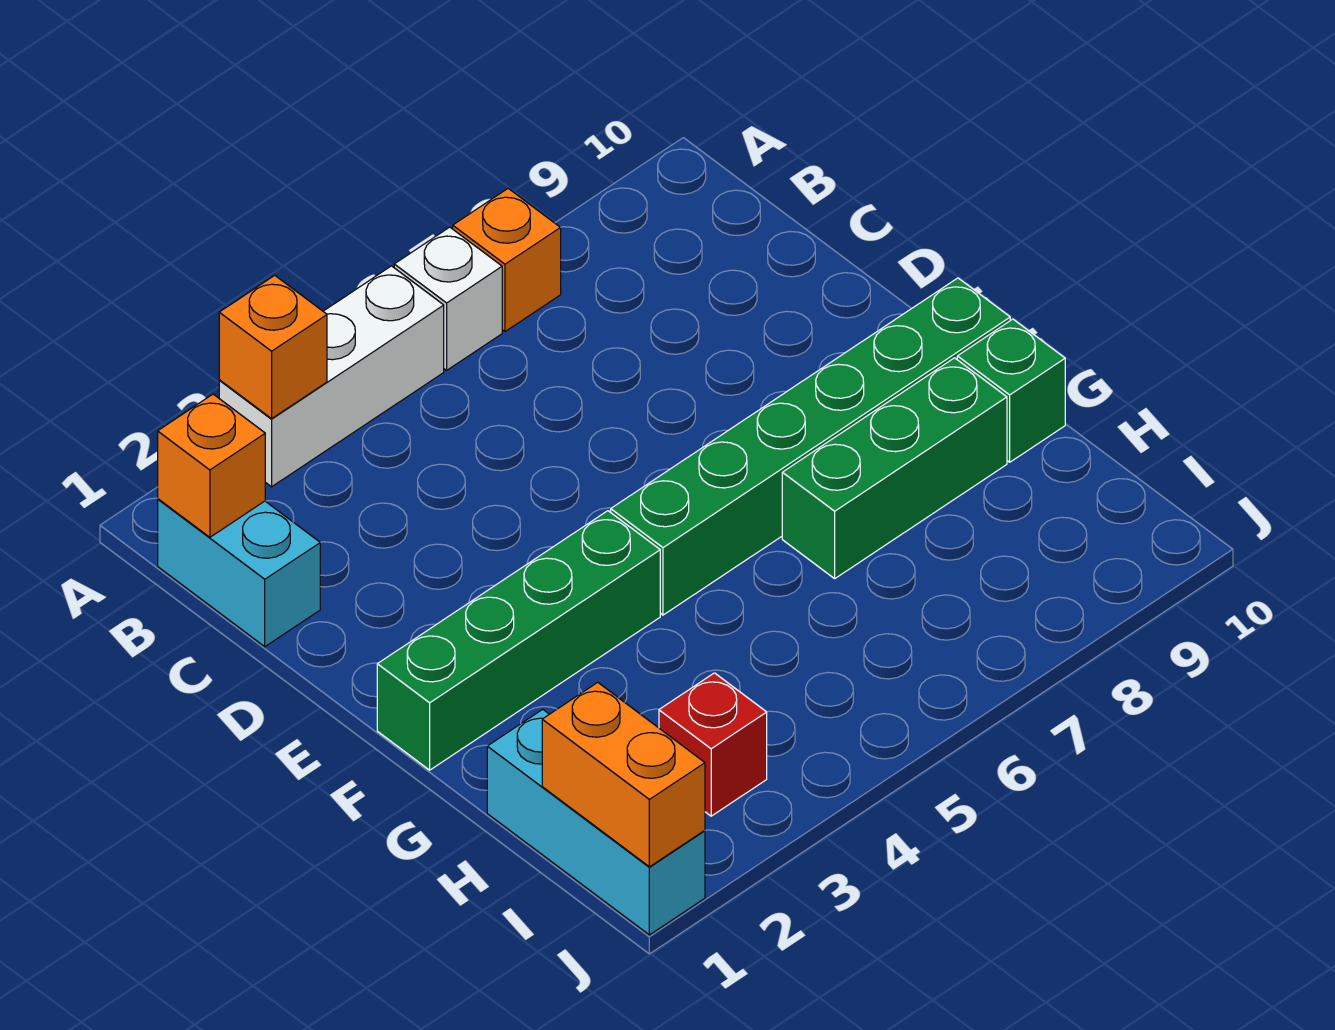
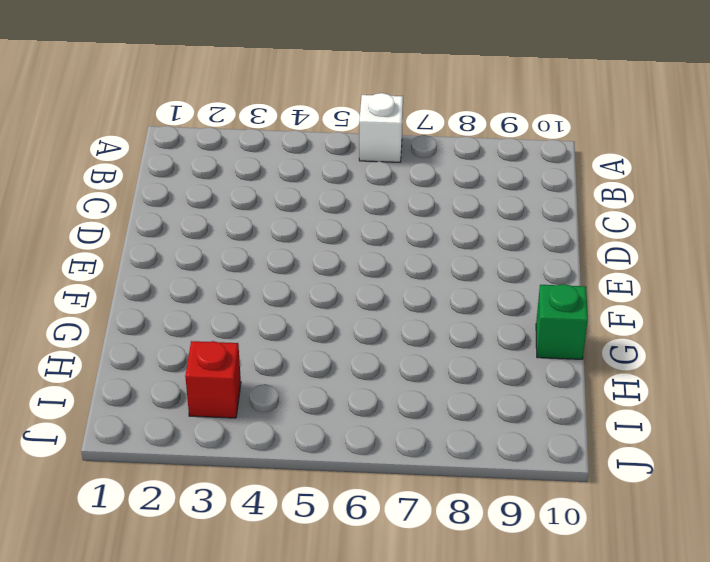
none -> white 1x3 brick [219,266,444,487]
none -> orange 1x1 brick [453,188,561,331]
none -> cyan 1x2 brick [158,499,320,647]

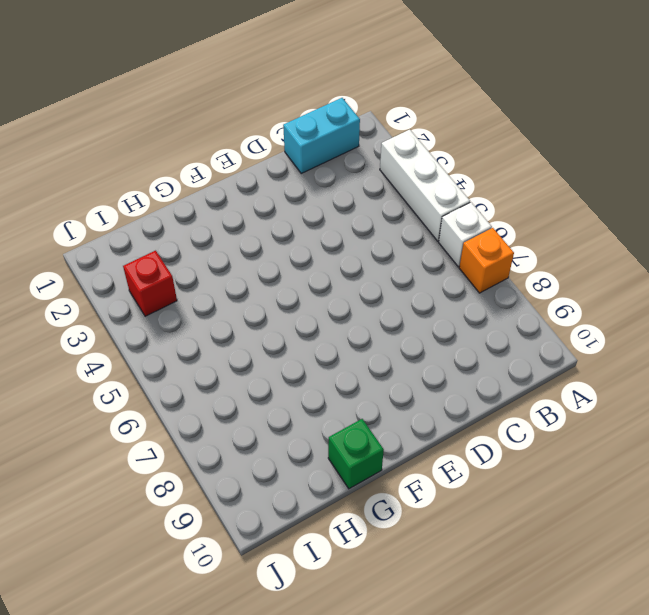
none -> green 1x4 brick [377,511,660,770]
none -> green 1x6 brick [611,278,1010,615]
none -> green 1x3 brick [782,358,1007,579]

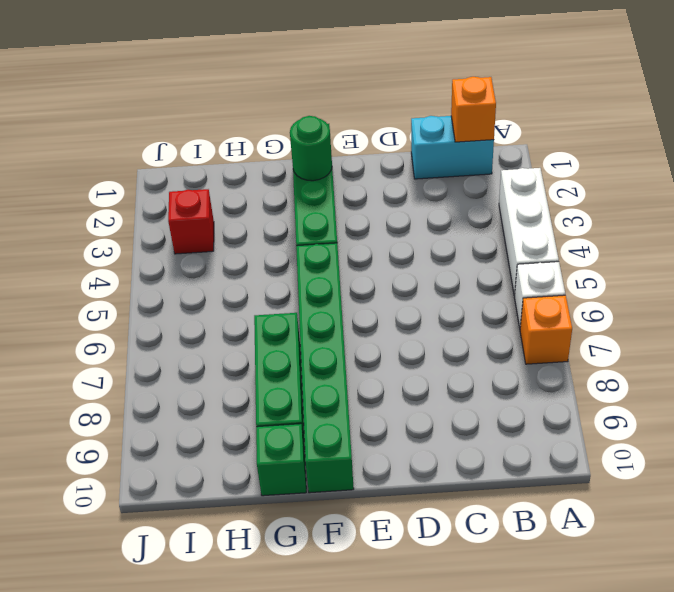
green 1x1 round brick [290,116,332,181] -> none
none -> cyan 1x3 brick [487,709,705,935]
none -> orange 1x1 brick [219,275,327,419]
none -> orange 1x2 brick [542,682,705,867]

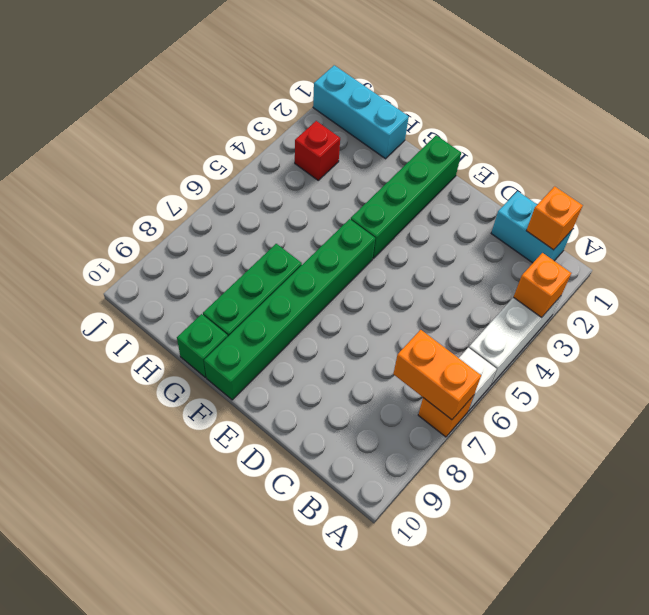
orange 1x2 brick [393,330,481,420] -> orange 1x2 brick moved to [542,682,705,867]

